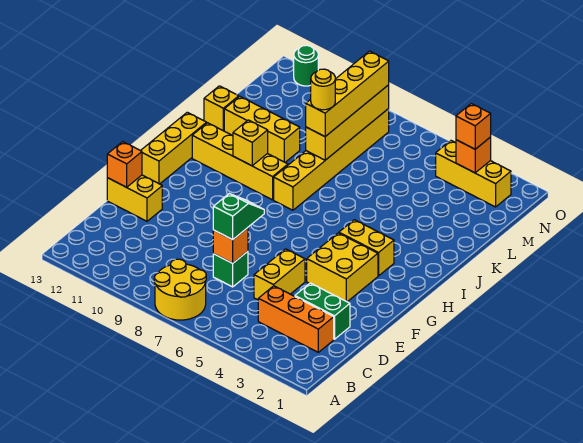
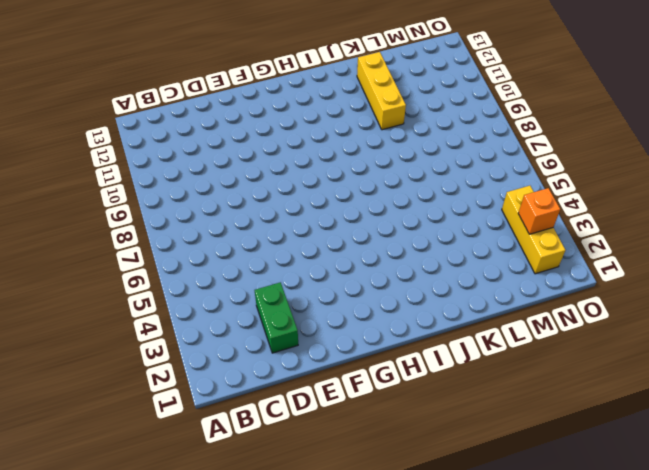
none -> yellow 2x2 round brick [154,259,206,320]
none -> orange 1x3 brick [258,286,334,352]
none -> yellow 1x2 brick [254,249,305,300]

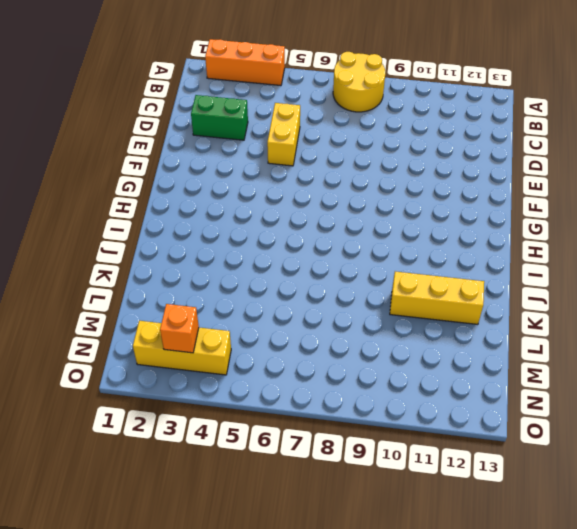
orange 1x3 brick [205,39,285,86] -> orange 1x3 brick moved to [258,286,334,352]
none -> green 1x1 brick [213,251,248,287]
none -> yellow 1x2 brick [107,175,162,221]
none -> yellow 2x2 brick [307,233,378,302]

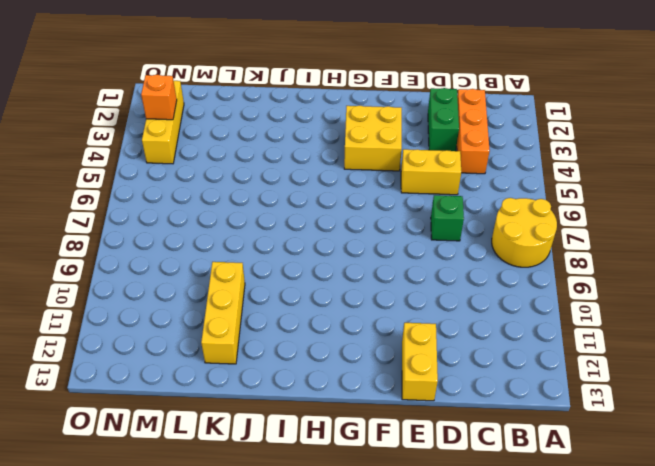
none -> yellow 1x3 brick [141,112,207,184]
none -> yellow 1x2 brick [339,220,394,276]
none -> yellow 1x6 brick [274,109,389,210]

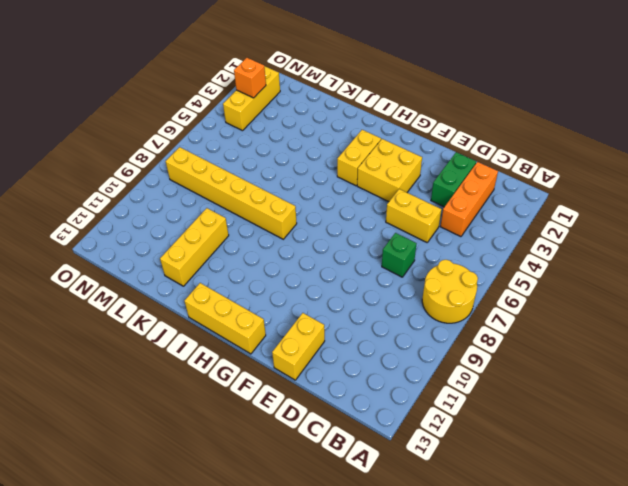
none -> yellow 1x4 brick [192,123,288,200]
none -> yellow 1x1 brick [204,86,239,131]
none -> green 1x1 round brick [294,45,318,86]

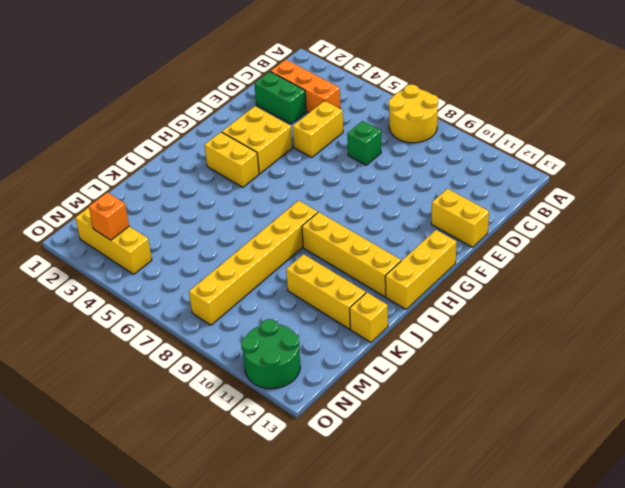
green 2x2 round brick [241,319,300,389] -> green 1x1 round brick [294,45,318,86]
none -> orange 1x1 brick [213,228,248,263]
none -> orange 1x1 brick [107,142,142,187]
none -> yellow 1x1 brick [233,120,268,166]

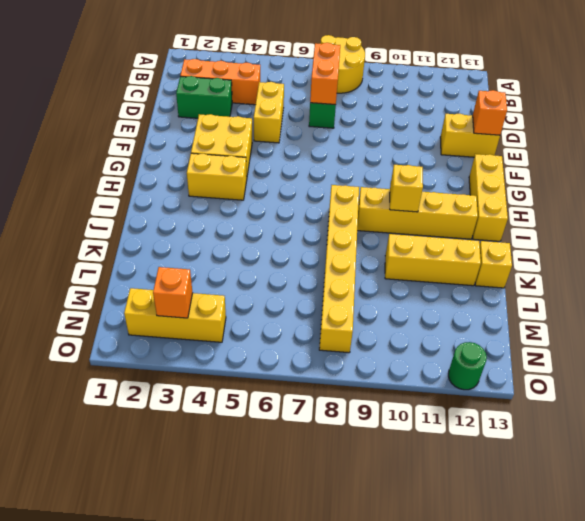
orange 1x2 brick [310,43,340,105] -> orange 1x1 brick [213,228,248,263]
none -> yellow 1x4 brick [306,85,389,160]
none -> green 1x2 slope [213,194,264,240]
none -> yellow 1x4 brick [306,51,389,137]

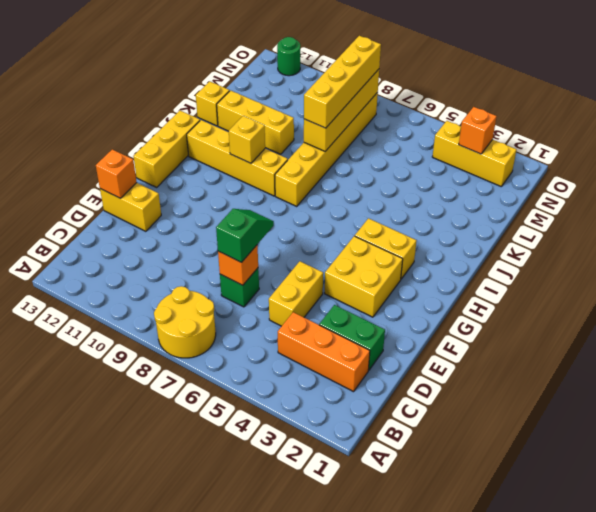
none -> orange 1x1 brick [456,104,491,149]
none -> yellow 1x1 round brick [311,69,335,110]

